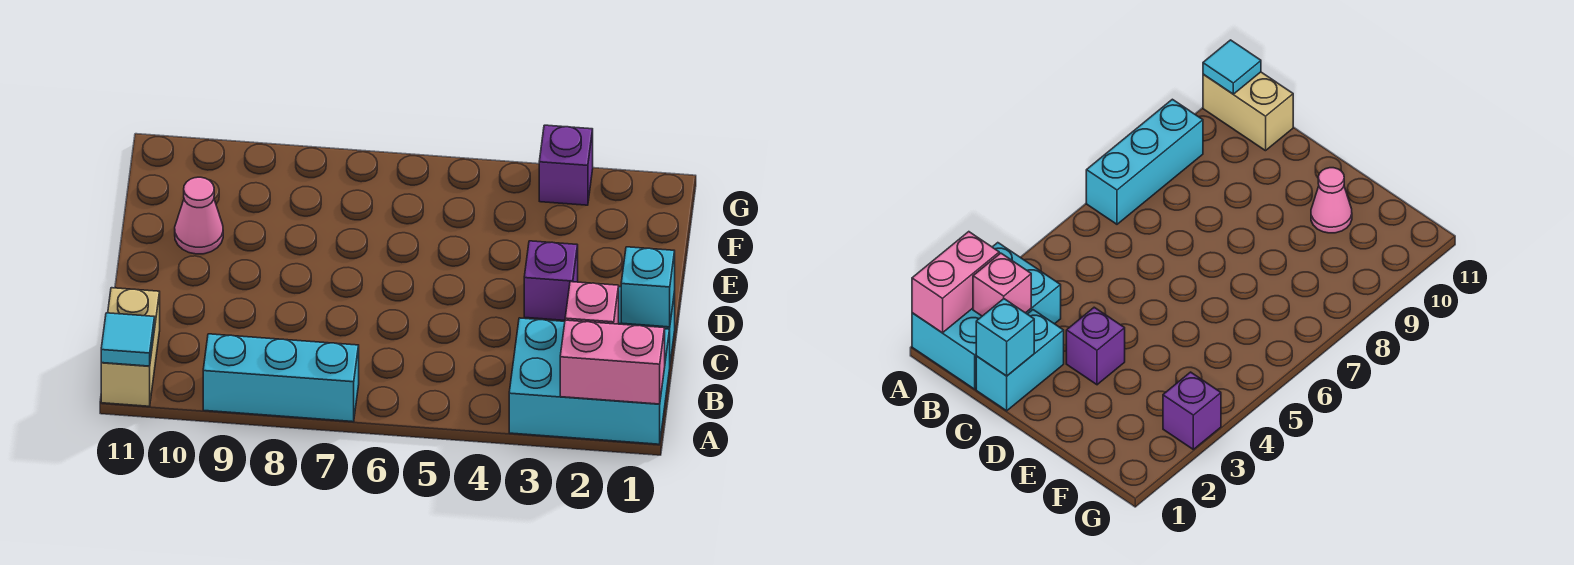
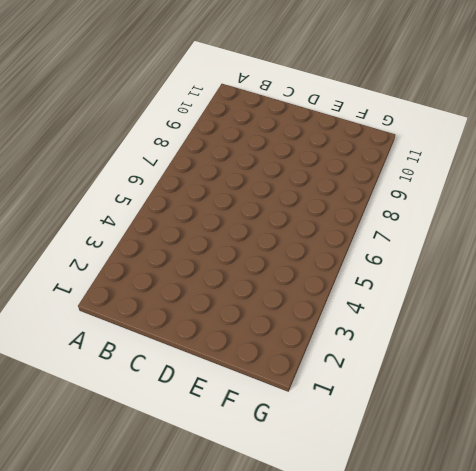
none -> cyan 2x3 brick [509,318,670,444]
none -> cyan 1x3 brick [203,334,359,422]

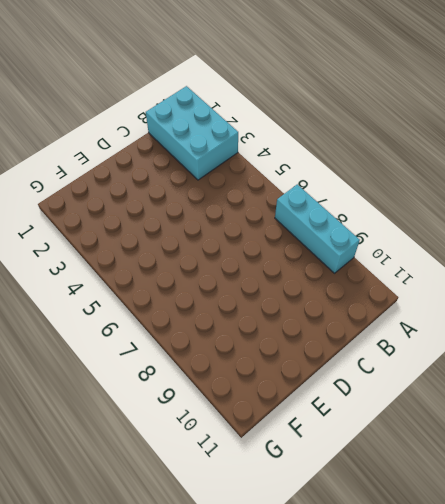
none -> tan 1x2 brick [101,288,160,406]
none -> cyan 1x2 brick [976,310,1064,411]

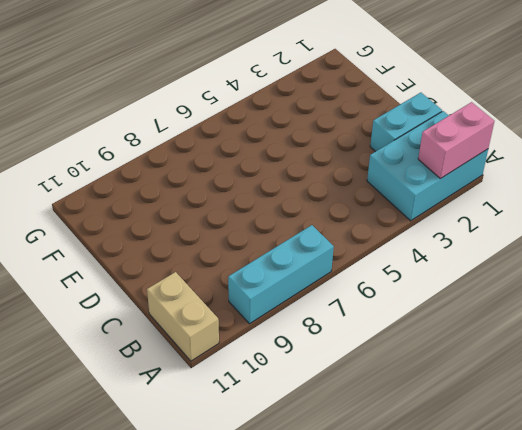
none -> purple 1x1 brick [524,241,578,320]
none -> pink 1x1 cone [175,177,223,254]

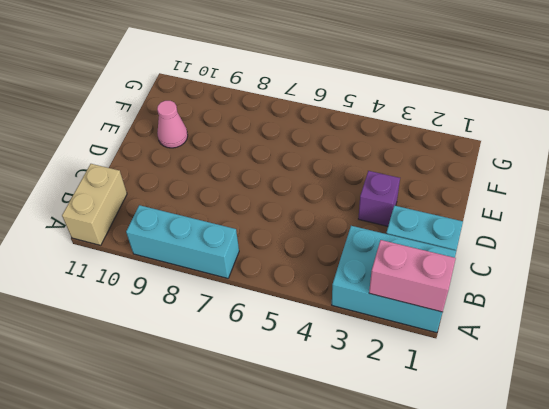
none -> purple 1x1 brick [539,125,593,205]
none -> cyan 1x1 tile [101,313,155,366]

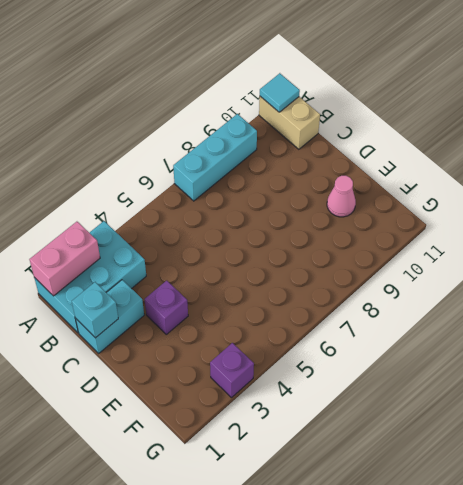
none -> pink 1x1 brick [565,282,619,324]

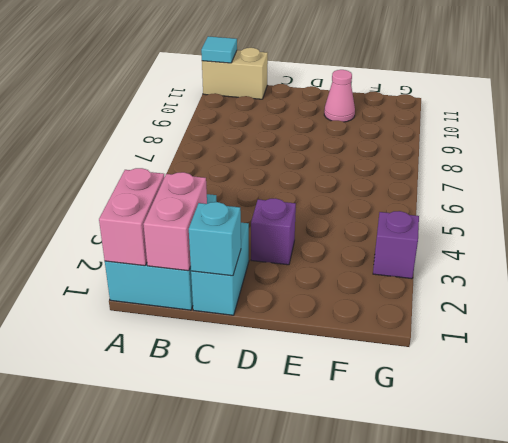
pink 1x2 brick [143,172,207,271] -> pink 1x1 brick [565,282,619,324]
none -> cyan 1x3 brick [203,334,359,422]

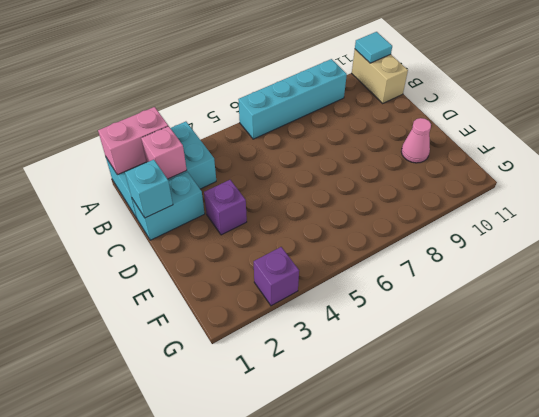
cyan 1x4 brick [238,59,347,139] -> cyan 1x3 brick [203,334,359,422]

